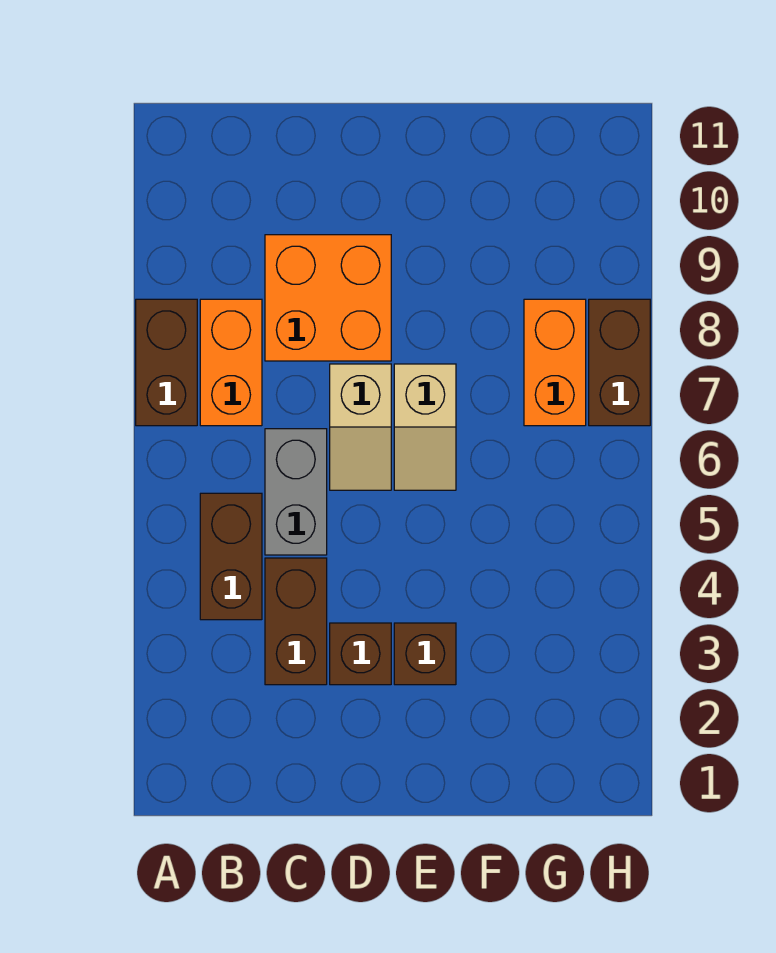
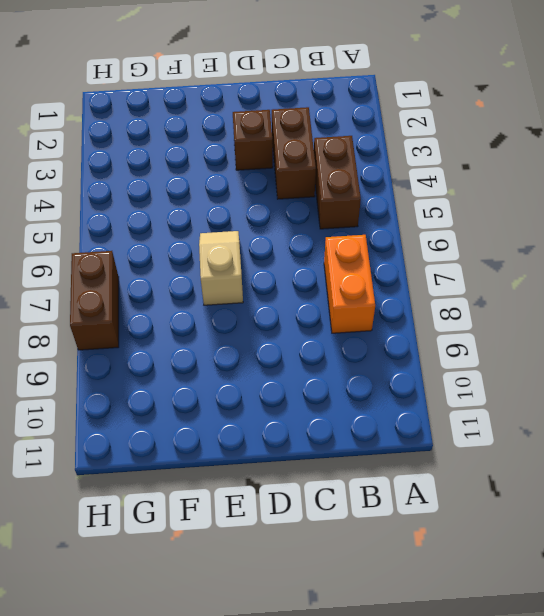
none -> brown 1x2 brick [136,299,197,426]
none -> grey 1x2 brick [265,429,327,555]
none -> orange 2x2 brick [265,235,391,361]

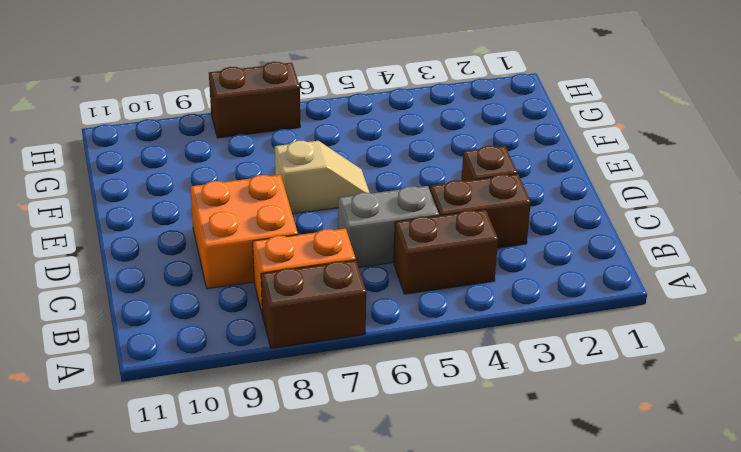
none -> tan 1x2 slope [330,364,391,490]
none -> brown 1x1 brick [394,623,456,685]
none -> orange 1x2 brick [524,299,586,426]

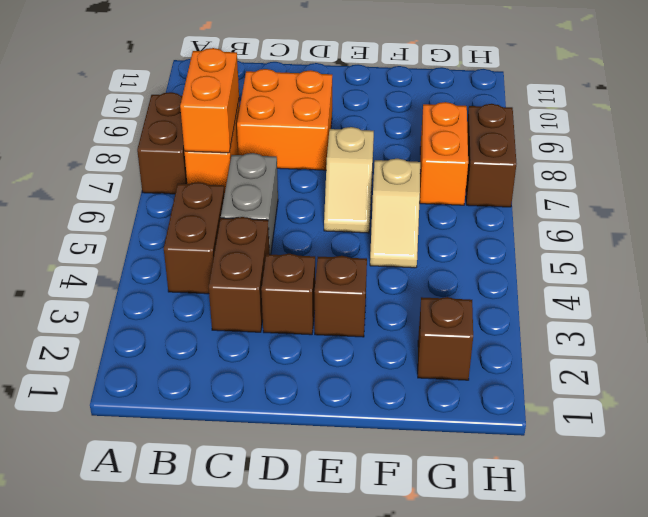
orange 1x2 brick [180,48,239,153] -> none
tan 1x2 slope [370,159,420,268] -> tan 1x2 slope moved to [330,364,391,490]
brown 1x1 brick [418,297,473,380] -> none

